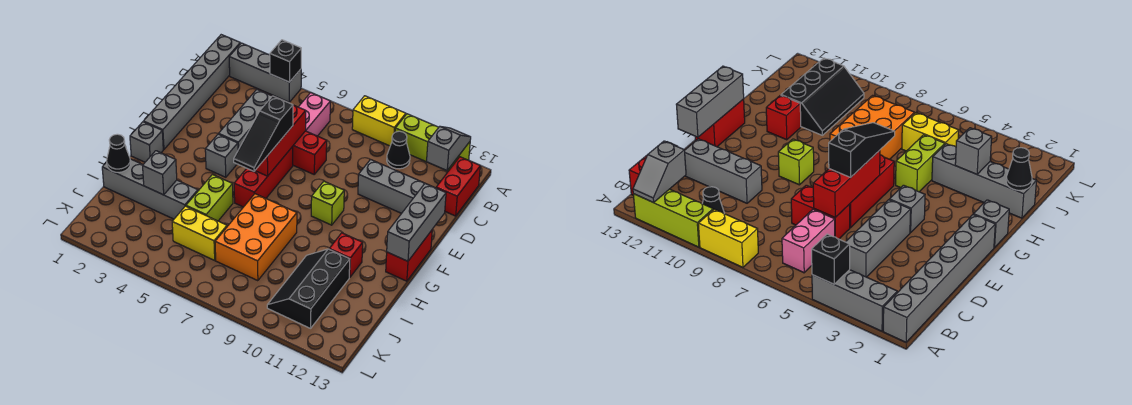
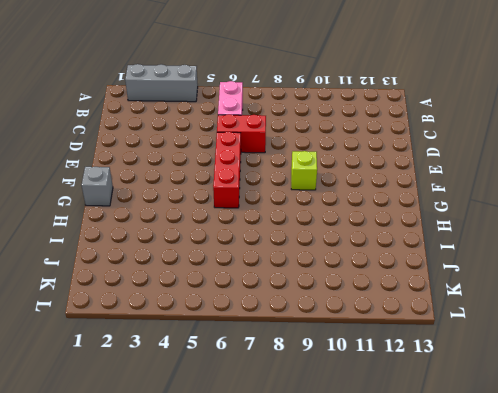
none -> grey 1x6 brick [144,35,240,149]
none -> yellow 1x2 brick [352,96,406,146]
none -> lime 1x3 brick [395,114,470,171]

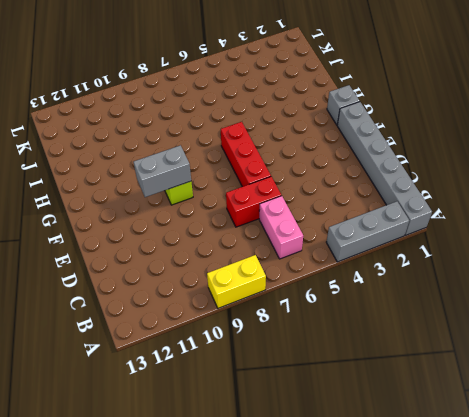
grey 1x2 brick [134,145,191,197] -> none
none -> lime 1x3 brick [395,114,470,171]
none -> black 1x1 cone [387,131,410,169]
none -> red 1x2 brick [436,157,480,216]

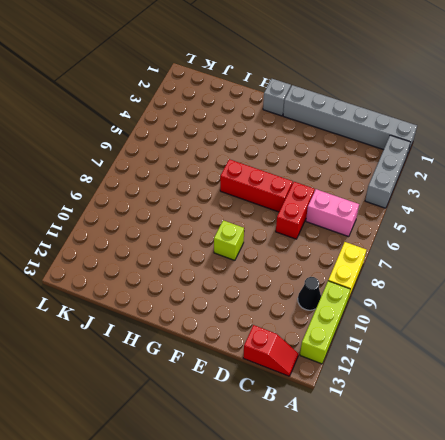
red 1x2 slope [243,325,298,376] -> red 1x2 brick [436,157,480,216]
none -> grey 1x3 brick [219,90,272,150]
none -> grey 1x3 brick [358,160,425,213]
none -> grey 1x1 brick [205,134,238,177]

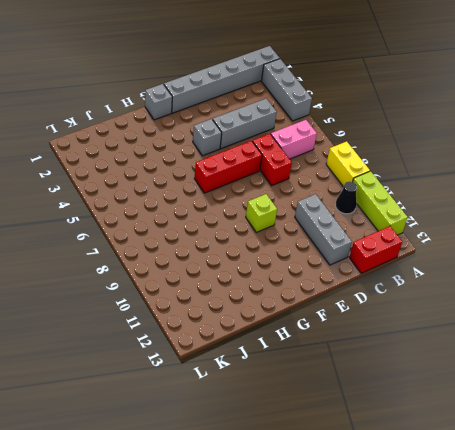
none -> red 1x2 brick [386,230,432,281]
none -> lime 1x2 brick [186,175,233,221]
none -> orange 2x3 brick [215,194,297,281]

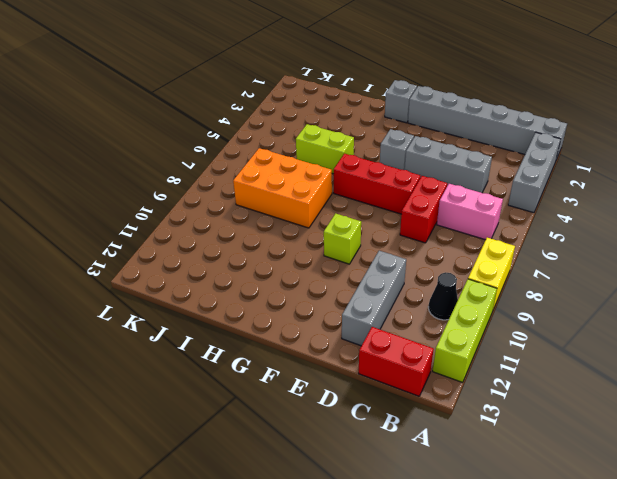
none -> red 1x2 brick [386,230,432,281]
none -> red 1x1 brick [329,233,363,278]
none -> grey 1x4 brick [102,159,198,219]

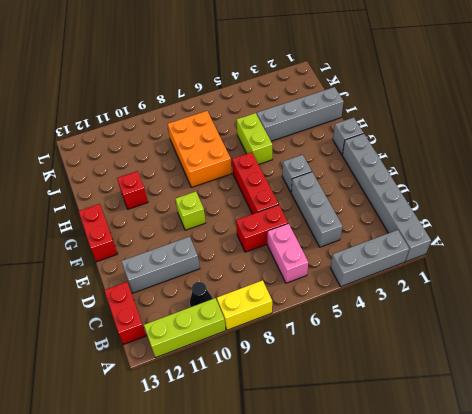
none -> black 2x3 slope [267,249,350,328]
none -> yellow 1x2 brick [172,206,227,260]
none -> black 1x1 brick [270,40,301,82]

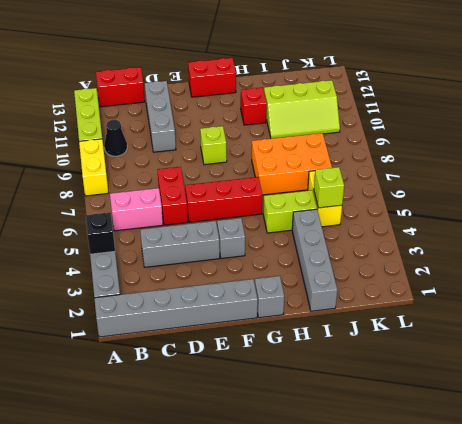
lime 2x3 slope [264,80,340,139] -> black 2x3 slope [267,249,350,328]
lime 1x1 brick [314,167,344,208] -> none
none -> grey 1x2 slope [427,127,471,171]
none -> red 1x3 brick [255,105,306,176]
none -> grey 1x3 brick [387,184,446,261]

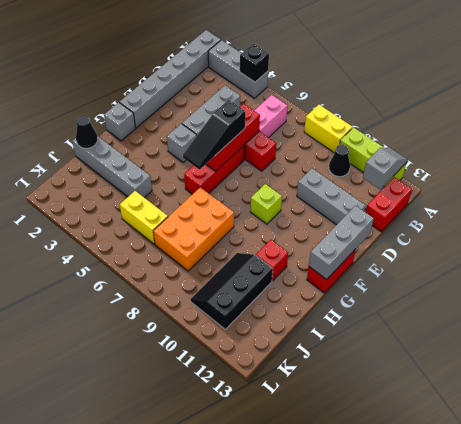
none -> lime 1x2 brick [186,175,233,221]
none -> grey 1x1 brick [143,151,177,195]

